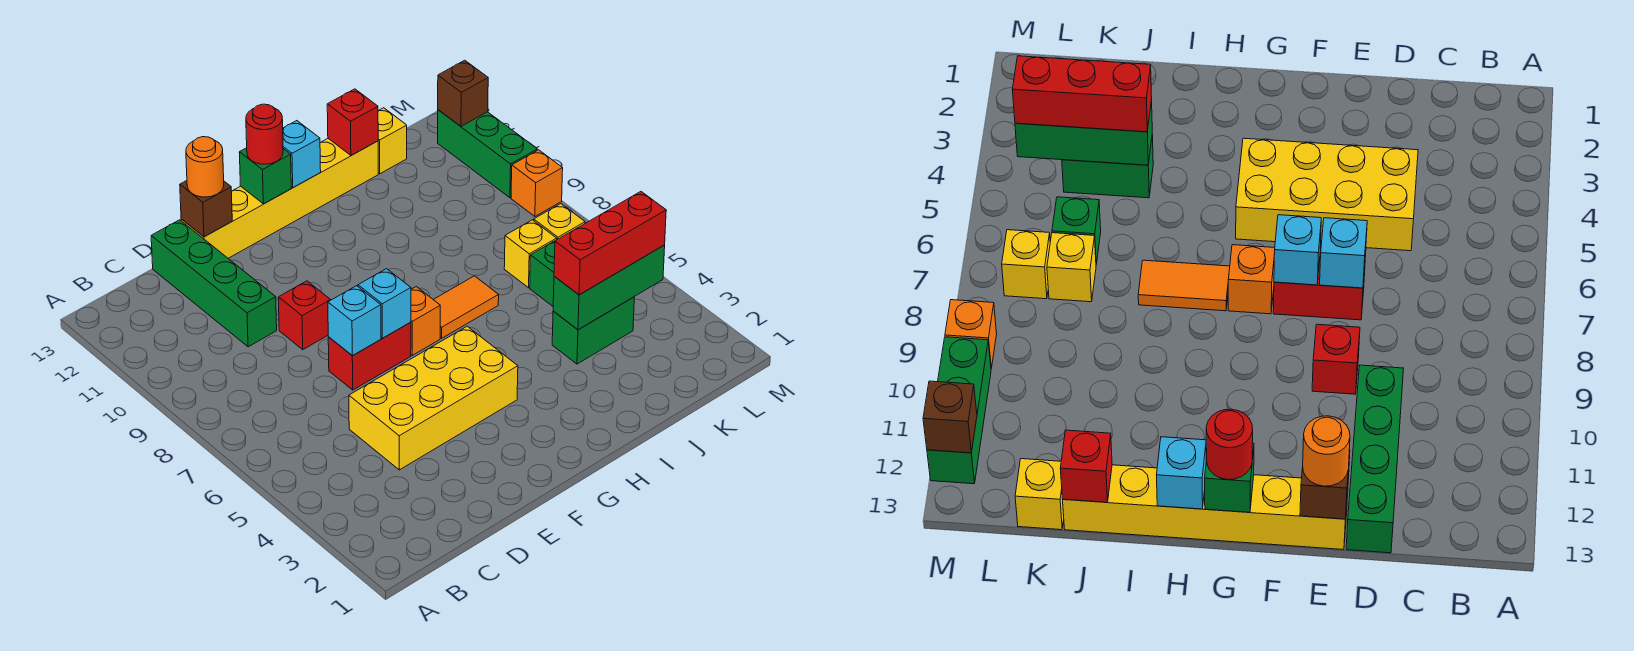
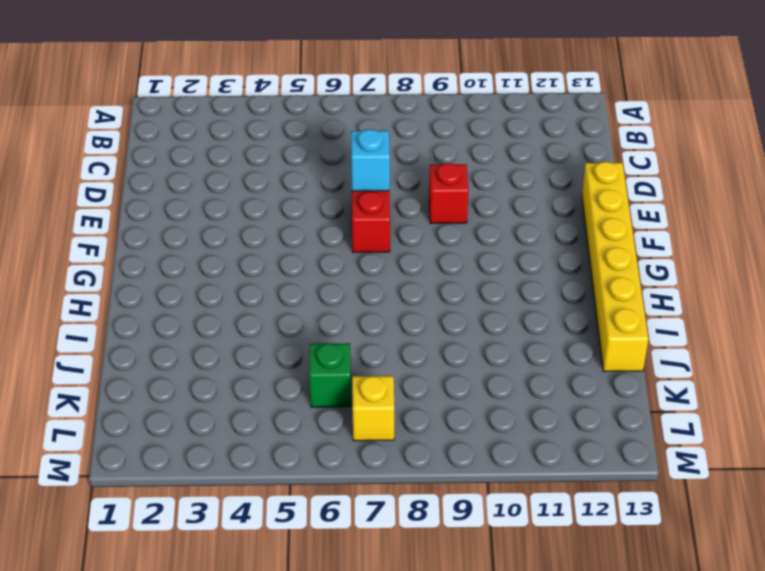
none -> yellow 2x4 brick [349,326,518,470]
none -> green 1x4 brick [151,220,277,347]
none -> orange 1x1 brick [411,287,440,355]

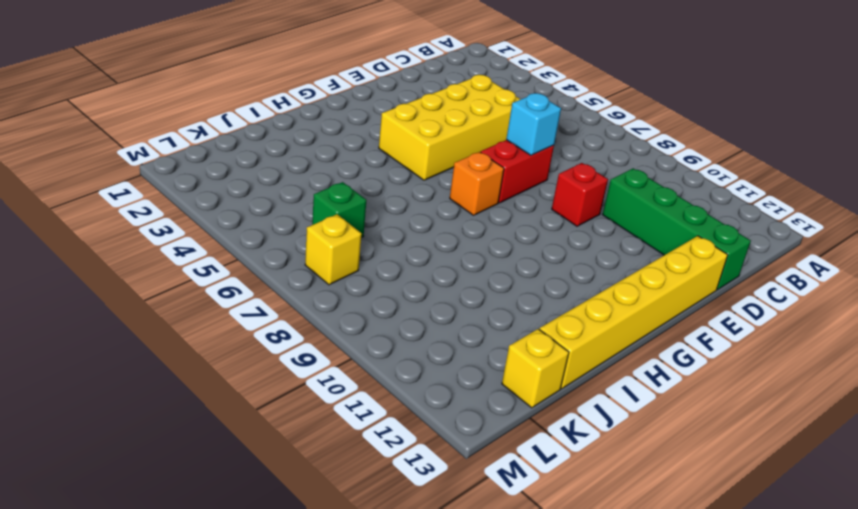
none -> orange 1x2 tile [433,276,499,338]
none -> green 1x2 brick [552,297,634,364]
none -> yellow 1x1 brick [504,220,557,288]

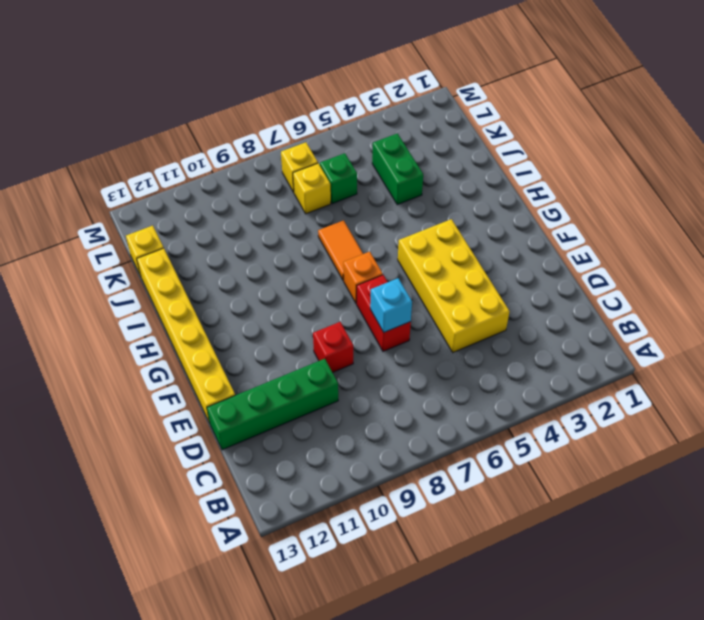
none -> orange 1x1 brick [511,150,563,216]
none -> green 1x3 brick [438,110,537,198]
none -> brown 1x1 brick [180,181,232,237]

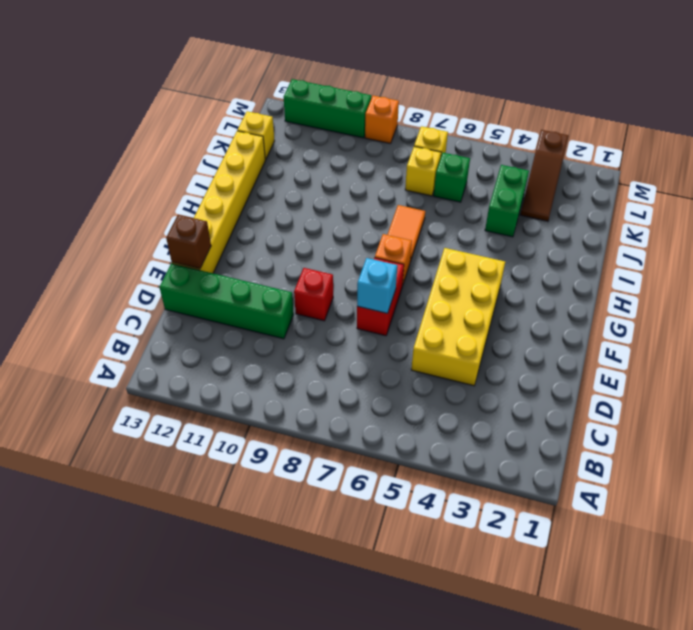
brown 1x3 slope [520,130,569,221] -> none
none -> cyan 1x1 brick [358,269,411,338]
none -> green 1x1 brick [239,148,291,204]
none -> cyan 1x1 brick [283,121,321,188]

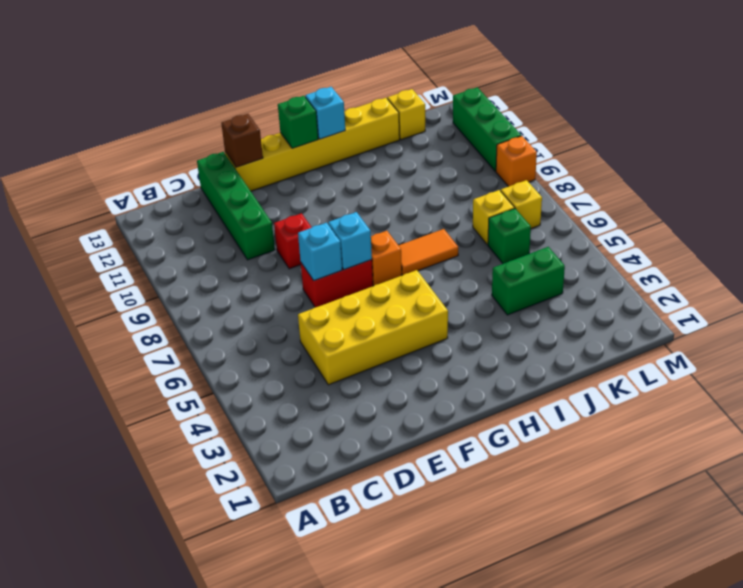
none -> green 1x3 brick [553,245,665,330]
none -> red 1x1 brick [327,89,378,155]
none -> brown 1x1 brick [438,60,488,126]

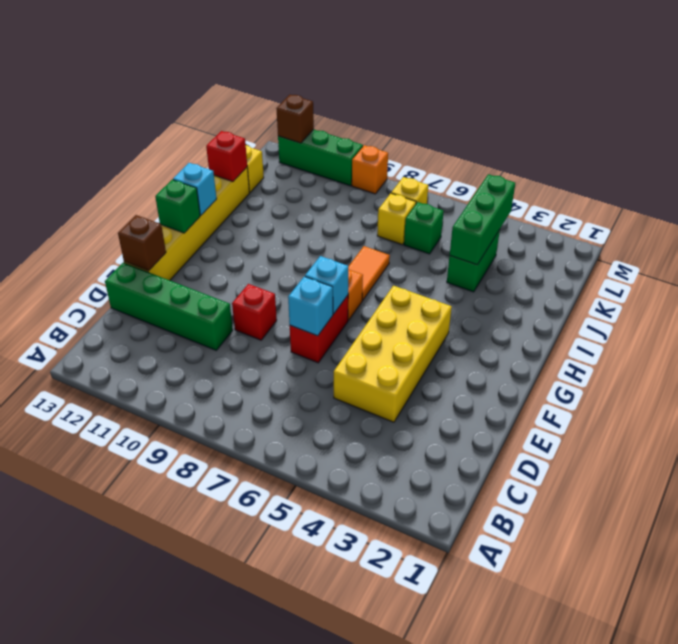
none -> orange 1x1 round brick [186,137,224,197]
none -> red 1x1 round brick [246,104,283,164]
none -> red 1x3 brick [554,192,666,295]

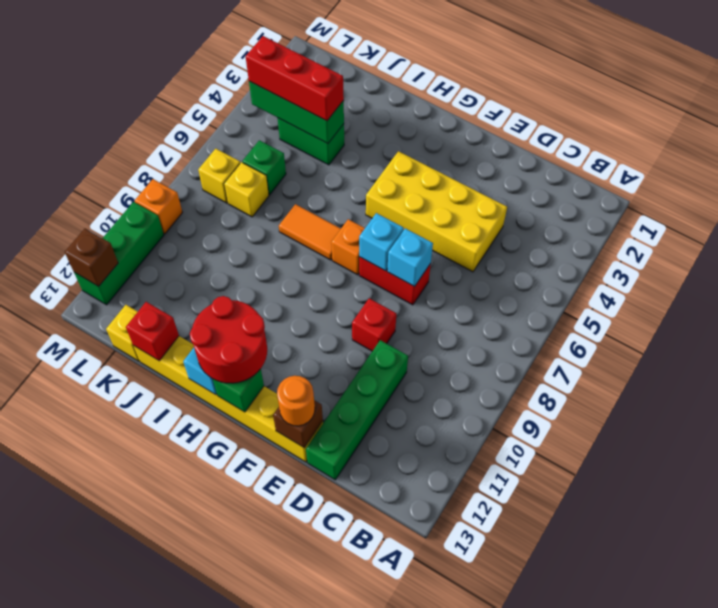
red 2x2 round brick [190,296,267,383] -> red 1x1 round brick [246,104,283,164]

